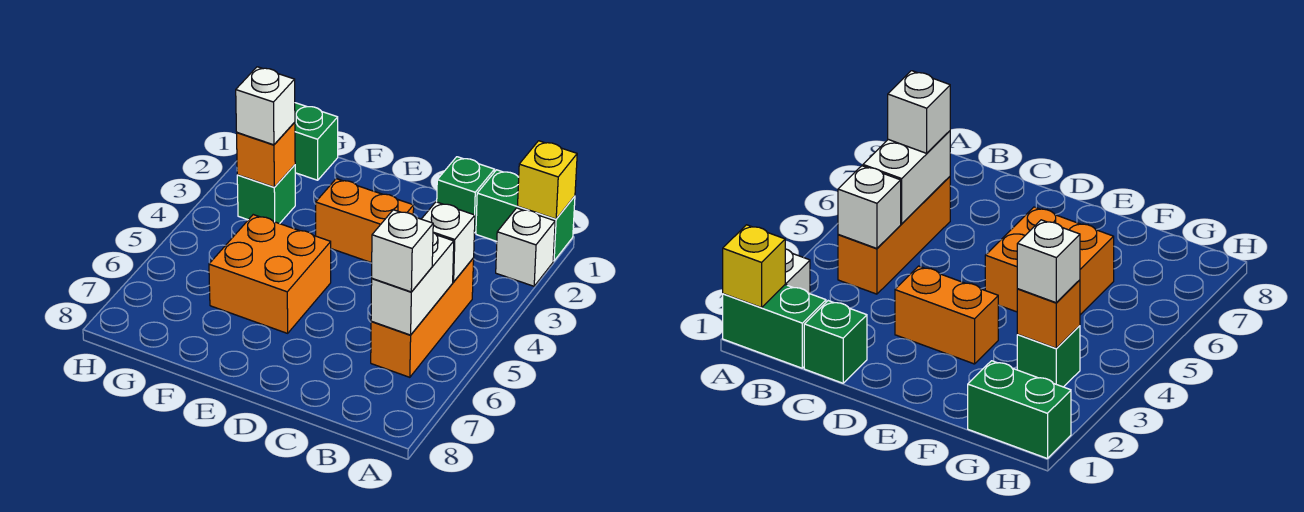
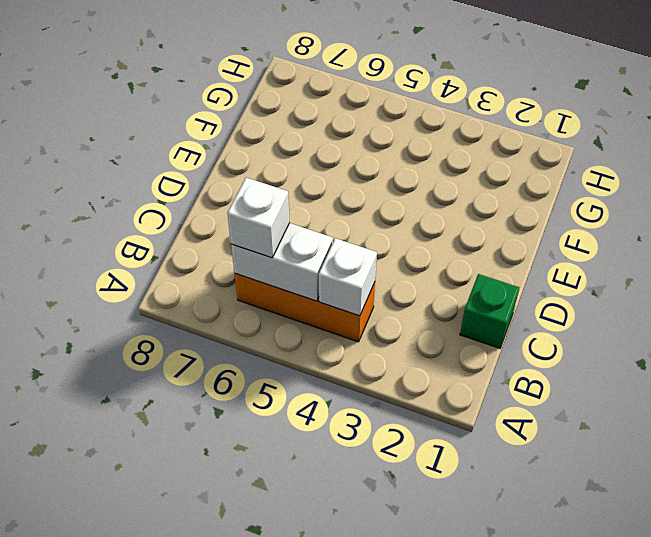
none -> green 1x2 brick [476,170,575,261]
none -> white 1x1 brick [496,208,555,286]
none -> orange 1x2 brick [316,179,414,263]

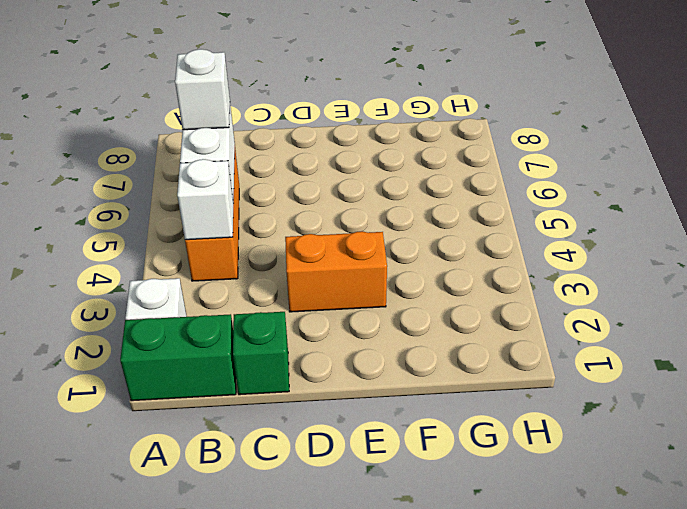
none -> orange 2x2 brick [209,215,331,333]
none -> green 1x2 brick [295,103,338,180]
none -> green 1x1 brick [237,165,295,224]

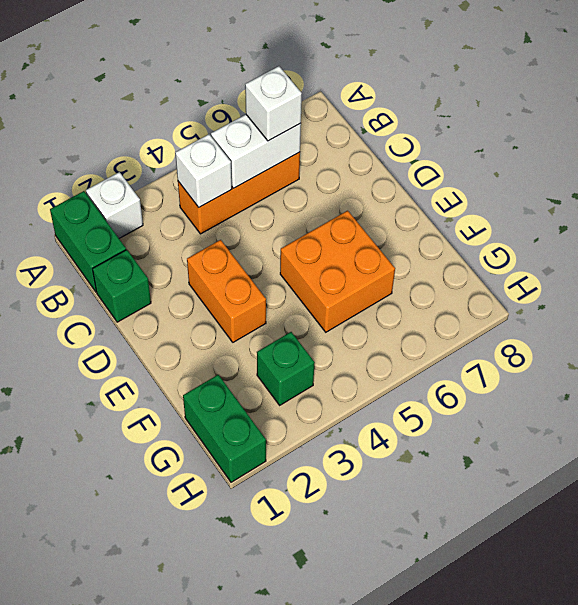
none -> yellow 1x1 brick [518,141,577,219]
none -> orange 1x1 brick [237,122,295,187]
none -> white 1x1 brick [236,67,295,145]

